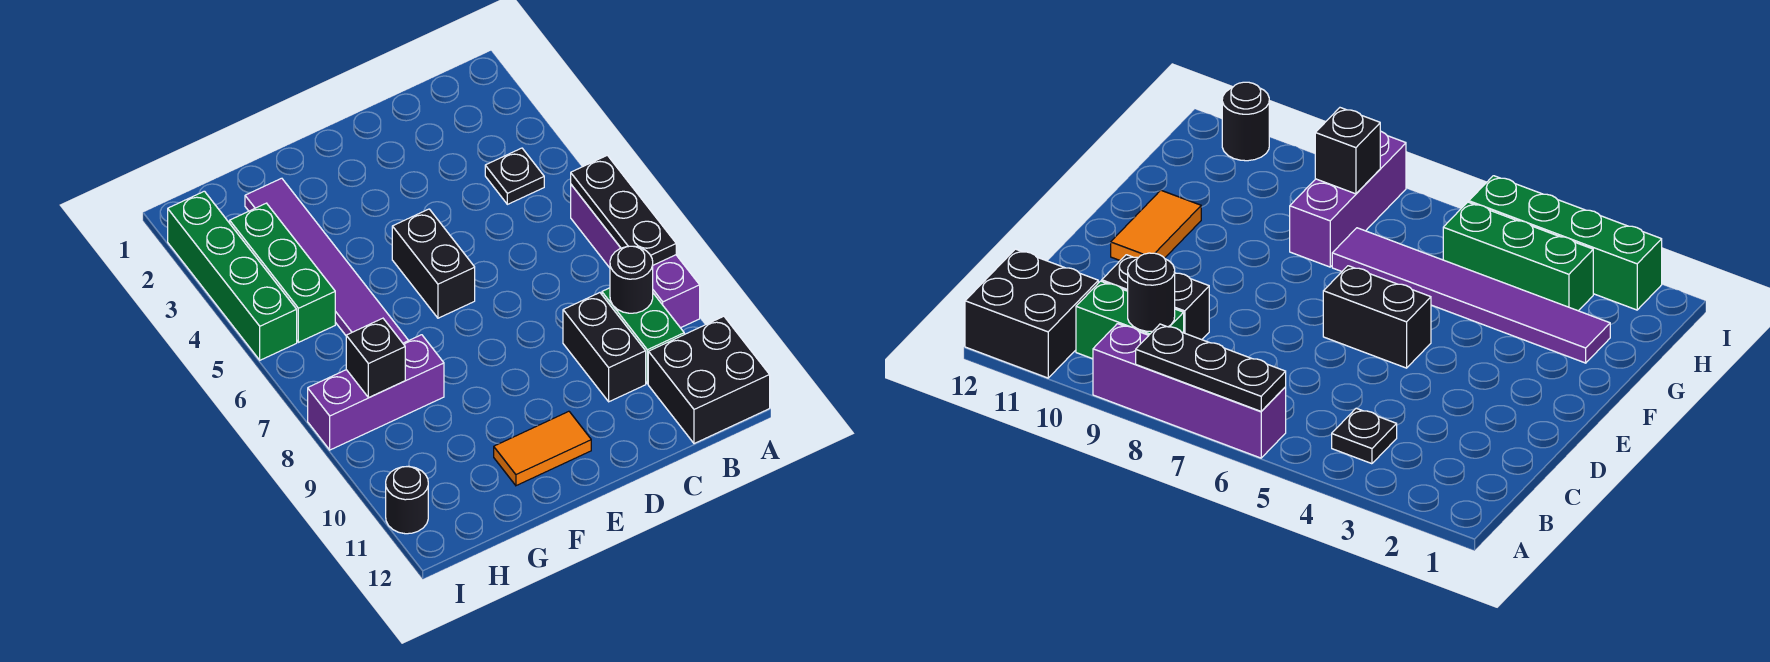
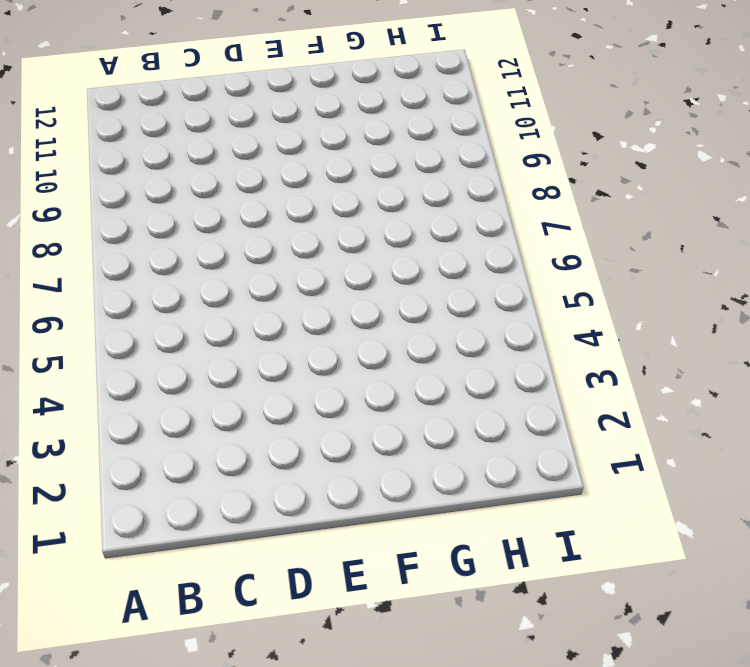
none -> purple 1x4 brick [571,185,700,328]
none -> black 2x2 brick [648,316,770,444]
none -> black 1x1 plate [485,148,544,204]

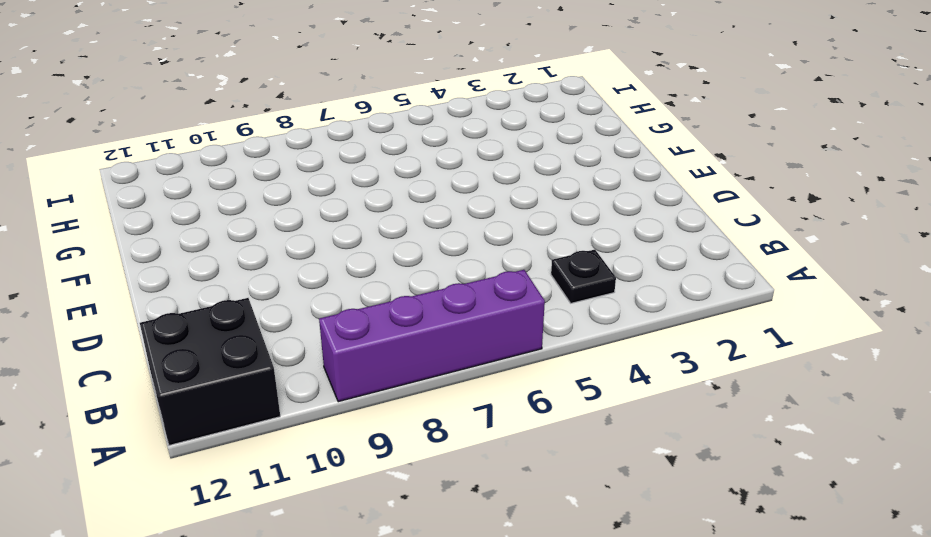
none -> green 1x2 brick [602,288,684,384]
none -> black 1x2 brick [563,293,646,402]
none -> black 1x2 brick [392,209,475,318]

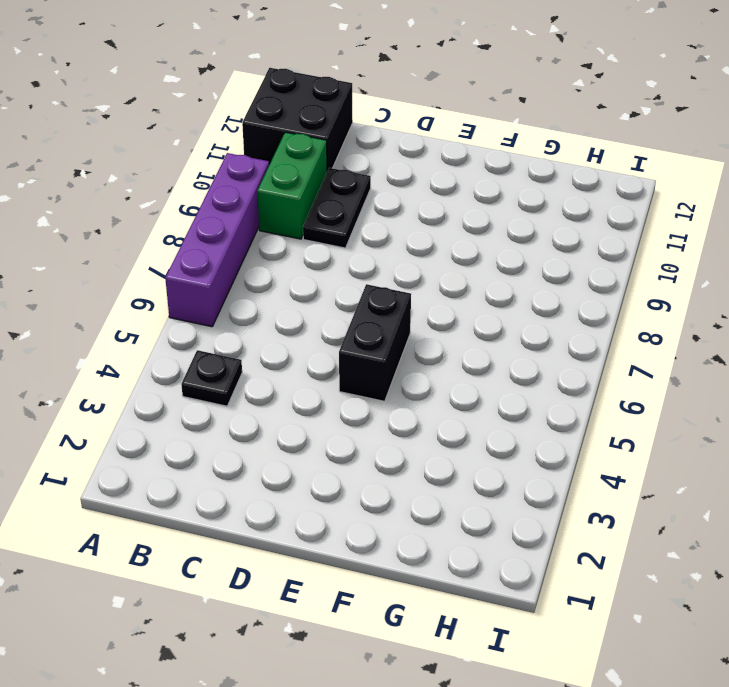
black 1x2 plate [303,168,371,248] -> black 1x2 brick [563,293,646,402]
none -> orange 1x2 tile [494,411,591,486]
none -> purple 1x6 tile [245,178,409,343]
none -> purple 1x3 brick [308,335,444,450]

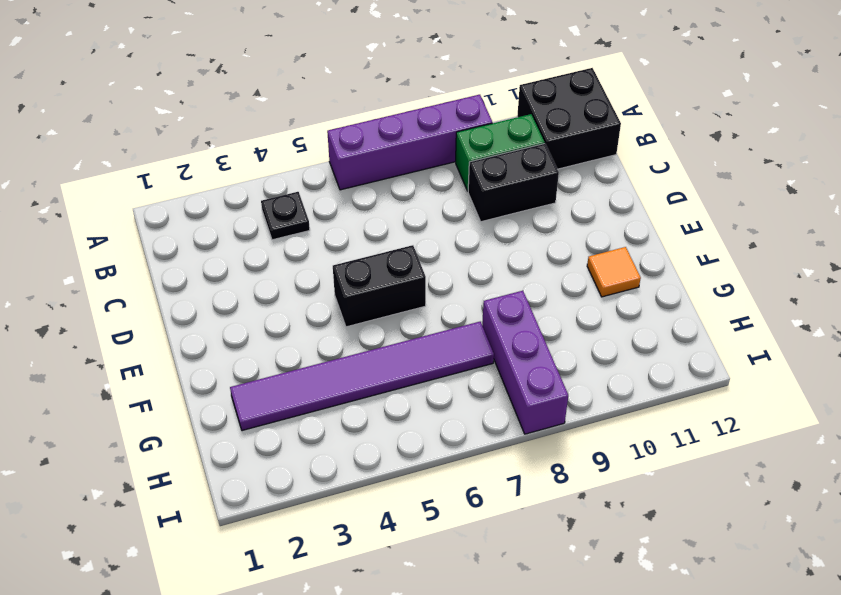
orange 1x1 tile [587,247,641,297] -> orange 1x2 tile [494,411,591,486]
none -> green 1x3 brick [230,203,335,342]
none -> green 1x4 brick [168,191,297,360]
none -> black 1x1 round brick [386,467,428,534]

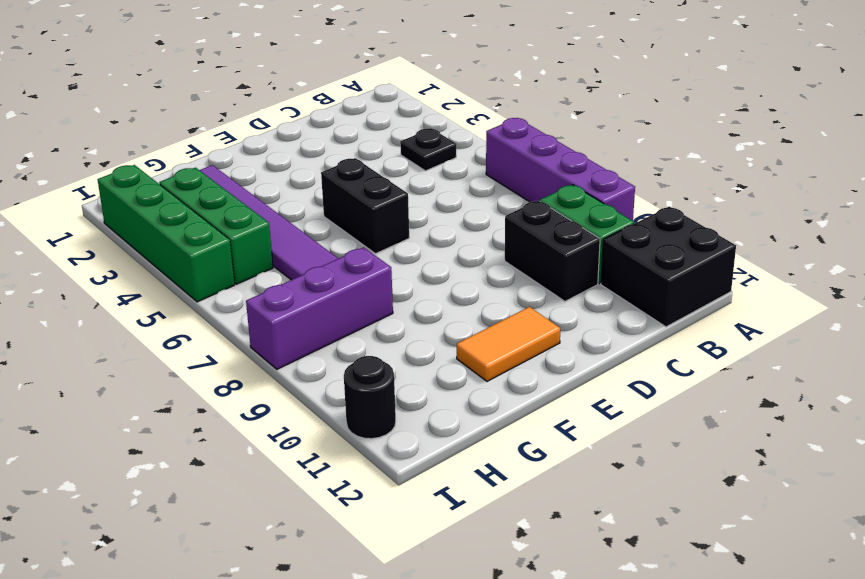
none -> black 1x3 plate [571,155,676,265]
none -> black 1x1 round brick [610,246,653,313]
none -> black 1x1 brick [346,318,405,398]

